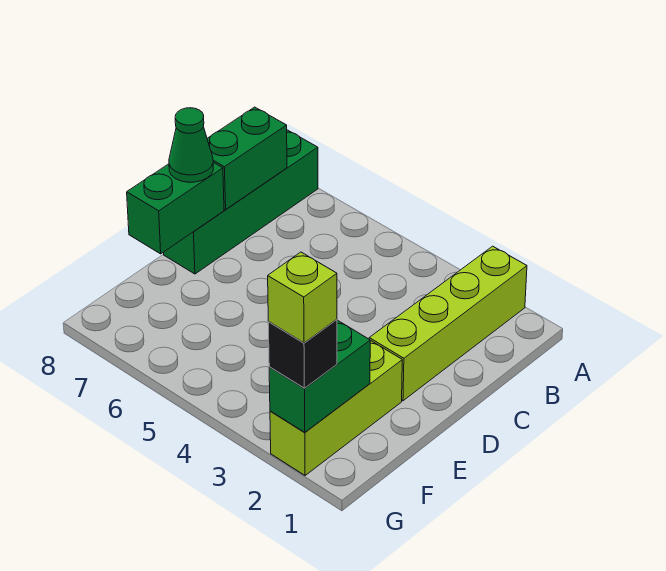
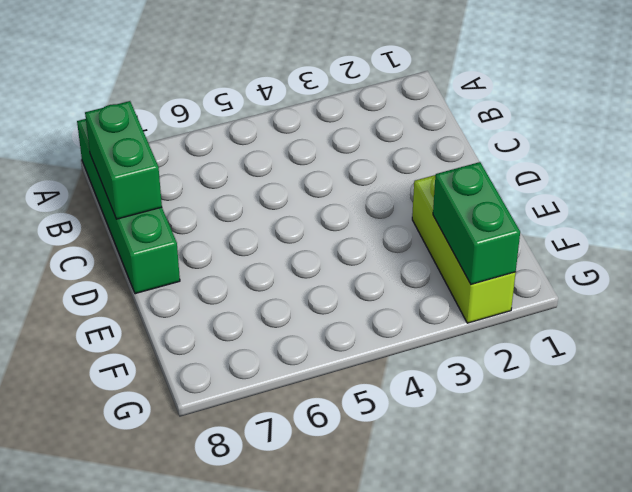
none -> lime 1x4 brick [369,246,527,401]
none -> green 1x2 brick [127,162,224,254]

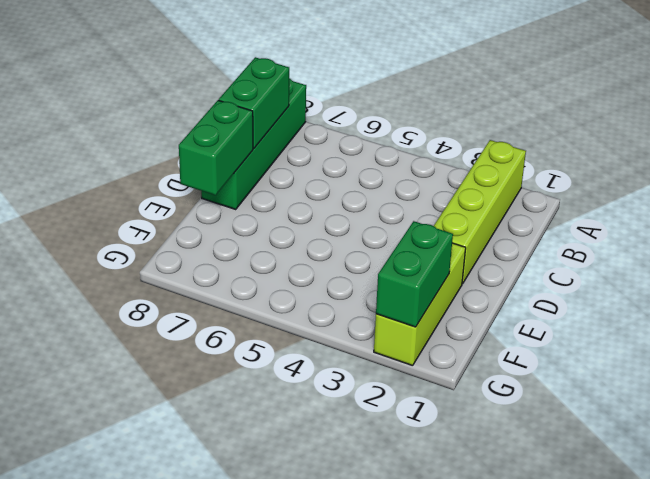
none -> green 1x1 cone [169,108,213,182]
none -> black 1x1 brick [268,320,337,388]

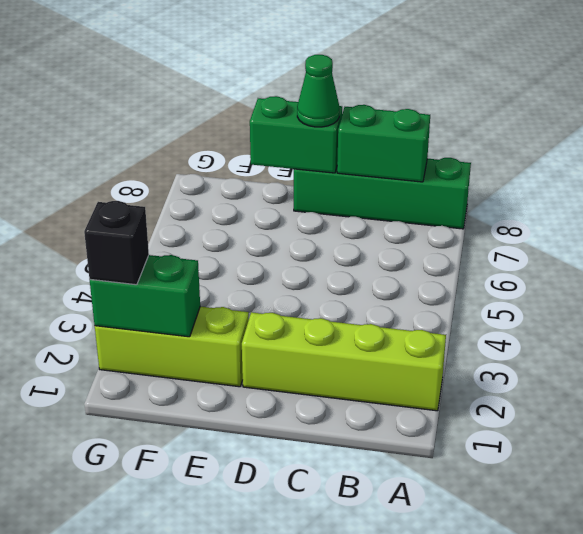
none -> lime 1x1 brick [268,252,337,343]

